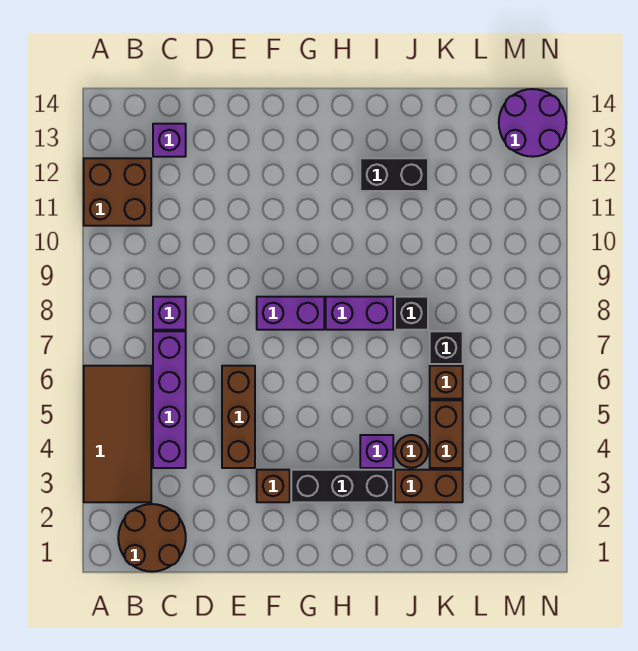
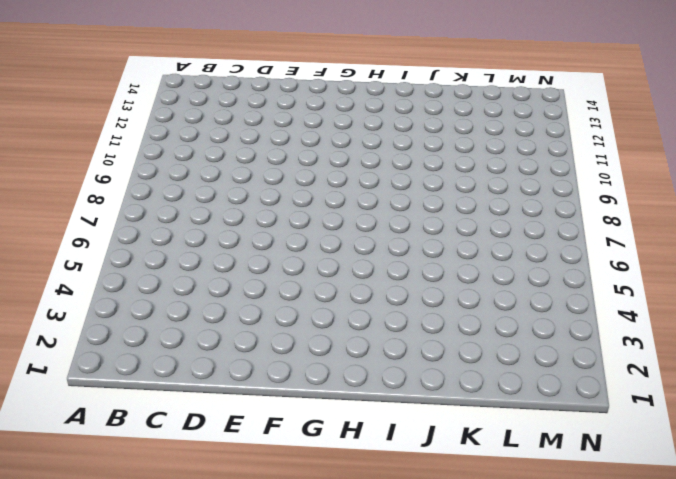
none -> brown 2x4 tile [84,366,151,502]
none -> brown 2x2 brick [84,158,151,226]
none -> brown 2x2 round brick [118,504,186,572]

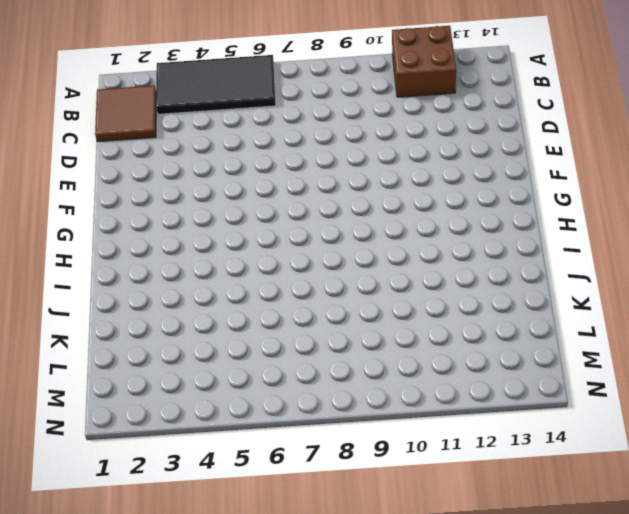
black 2x4 tile [156,55,276,114] -> brown 2x4 tile [84,366,151,502]
brown 2x2 tile [95,85,156,142] -> brown 2x2 round brick [118,504,186,572]
none -> purple 1x4 brick [153,331,186,468]
none -> purple 1x1 brick [153,297,186,330]
none -> purple 1x1 brick [153,124,186,157]

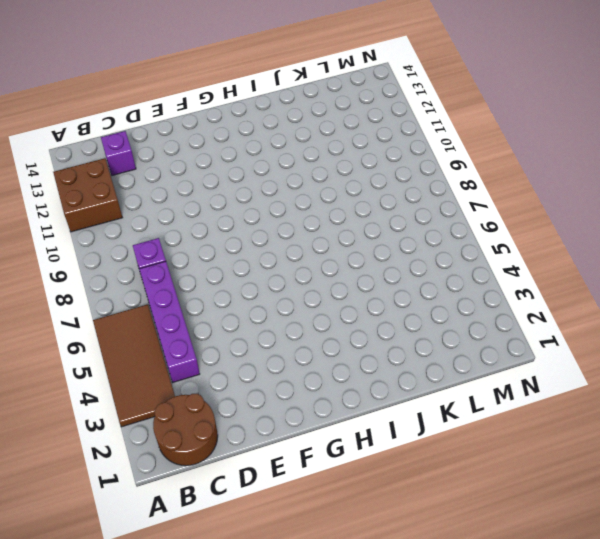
none -> brown 1x3 brick [222,366,255,468]
none -> brown 1x1 brick [257,470,290,502]
none -> purple 1x2 brick [257,297,324,330]

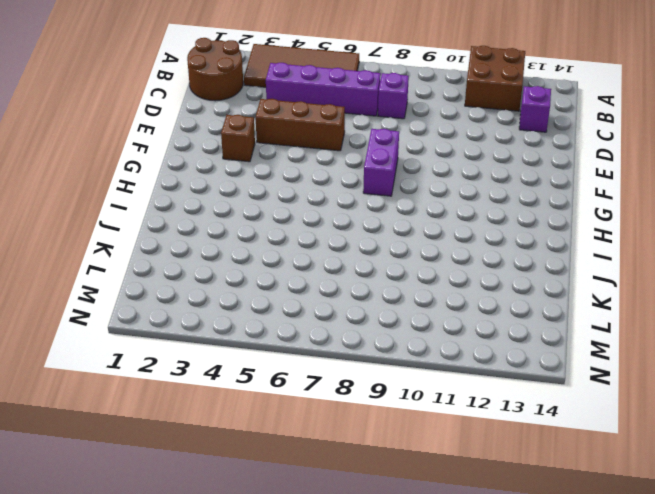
none -> black 1x3 brick [291,470,393,502]
none -> purple 1x2 brick [326,297,393,330]
none -> purple 1x1 brick [360,435,393,468]

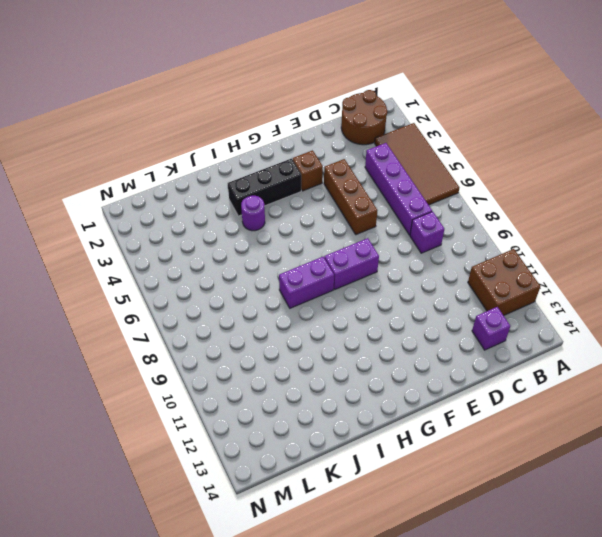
purple 1x1 round brick [241,195,265,231] -> purple 1x1 brick [360,435,393,468]
none -> black 1x2 brick [360,158,428,191]
none -> brown 1x2 brick [395,470,463,502]
none -> brown 1x1 round brick [395,435,428,468]

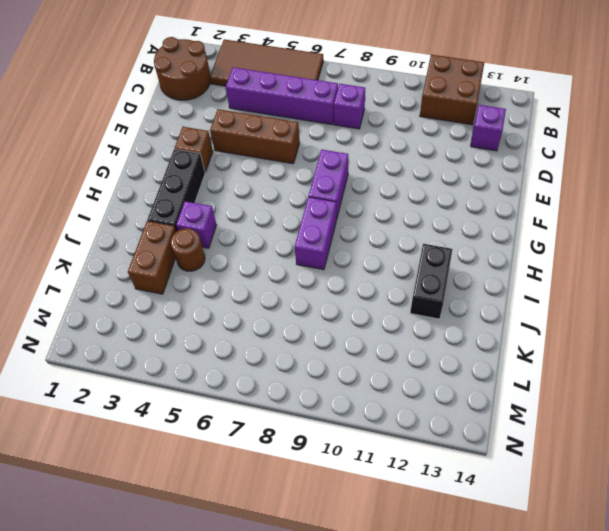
none -> black 1x1 brick [395,297,428,330]
none -> brown 1x2 brick [430,400,463,468]
none -> brown 1x1 brick [430,366,463,399]

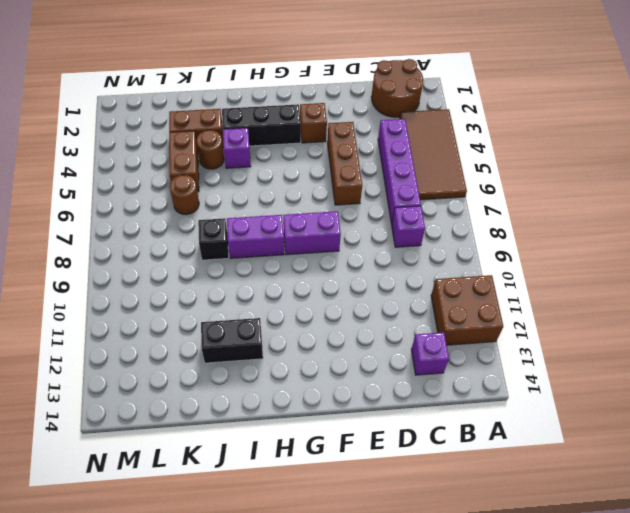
brown 1x1 round brick [170,175,199,215] -> brown 1x1 brick [430,366,463,399]
none -> black 1x1 brick [430,331,463,364]
none -> purple 2x2 round brick [499,89,566,157]

